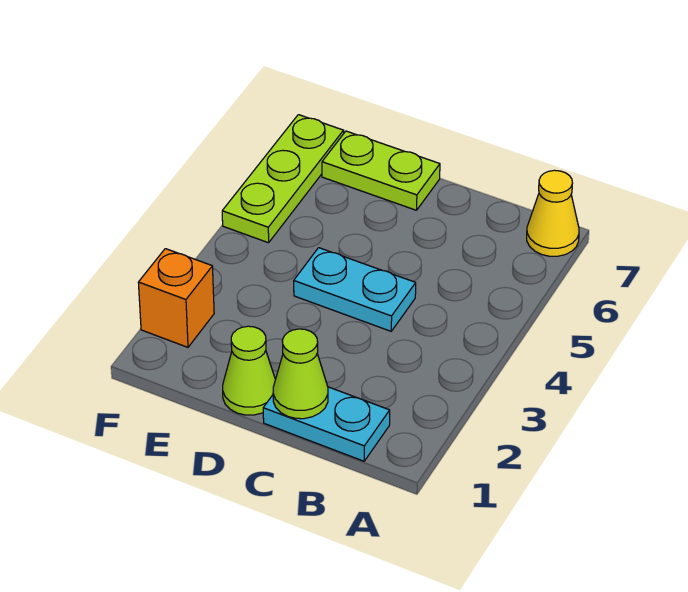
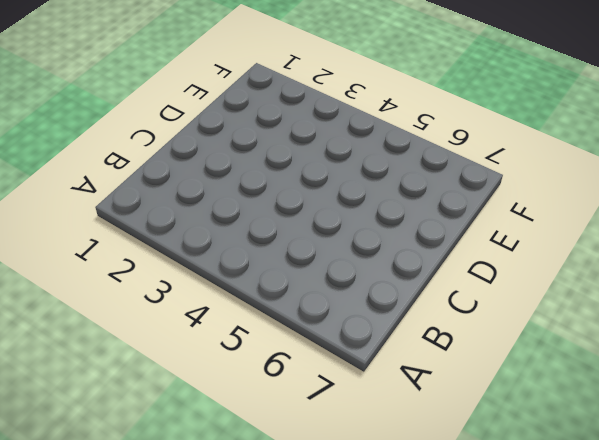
none -> yellow 1x1 cone [527,170,579,256]
none -> cyan 1x2 plate [263,387,390,461]

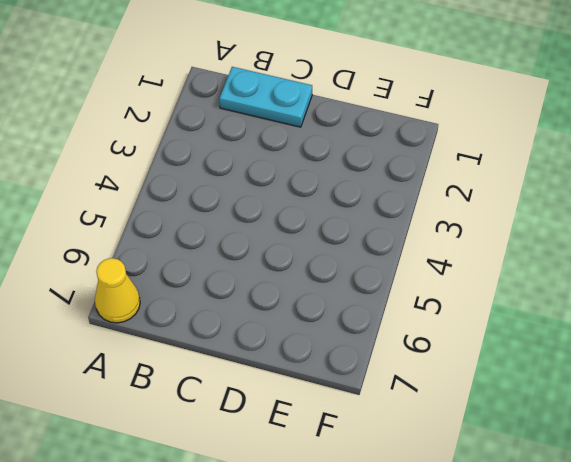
none -> cyan 1x2 plate [294,248,416,331]
none -> lime 1x1 cone [223,326,275,415]

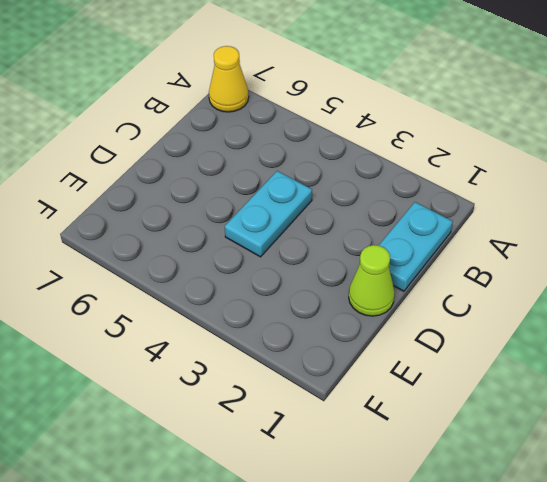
none -> lime 1x2 plate [322,131,440,210]
none -> orange 1x1 brick [138,249,214,347]

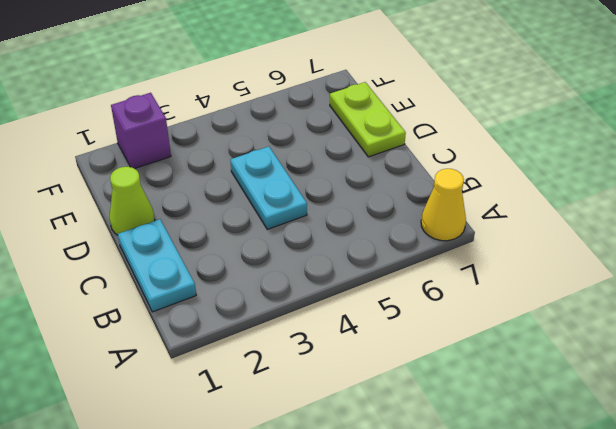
purple 1x1 brick [111,93,171,169] -> orange 1x1 brick [138,249,214,347]
none -> lime 1x3 plate [222,115,344,243]
none -> lime 1x1 cone [273,329,328,419]

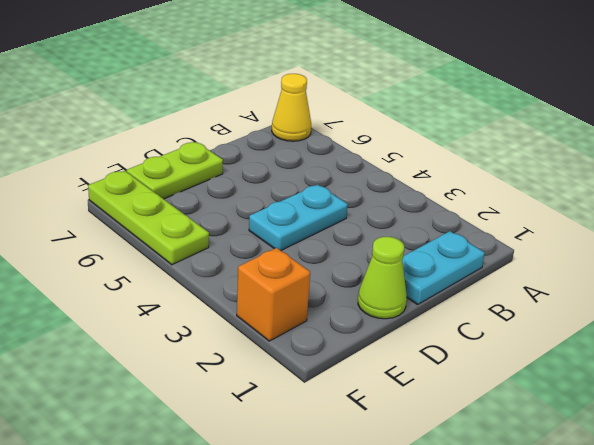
none -> lime 1x1 cone [273,329,328,419]

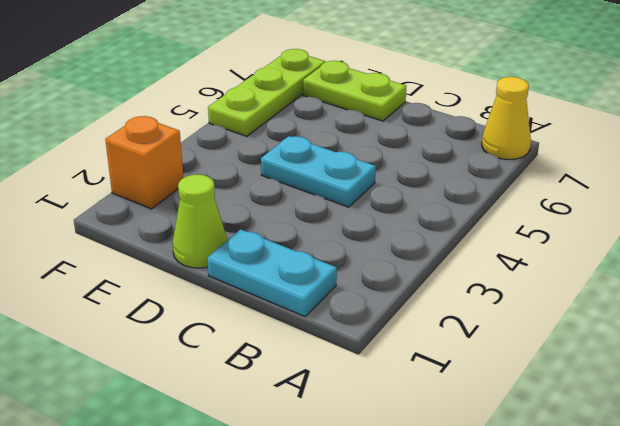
none -> lime 1x1 cone [273,329,328,419]

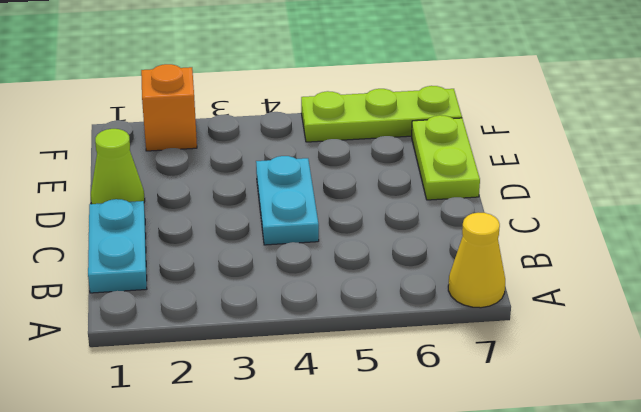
none -> lime 1x1 cone [273,329,328,419]

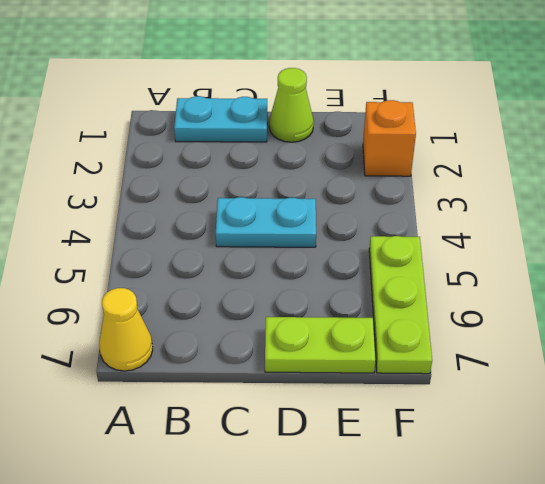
none -> lime 1x1 cone [273,329,328,419]

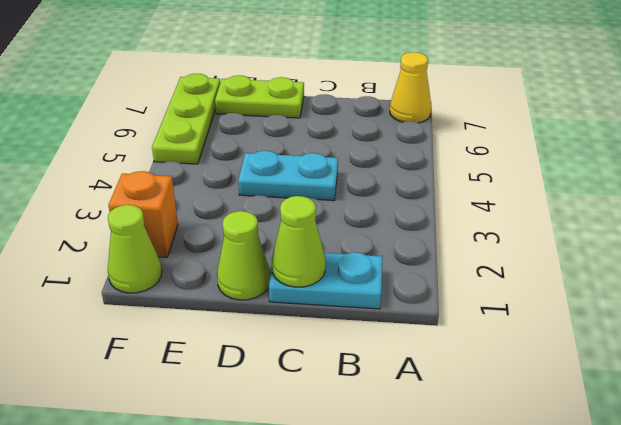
lime 1x1 cone [108,205,162,293] -> none

